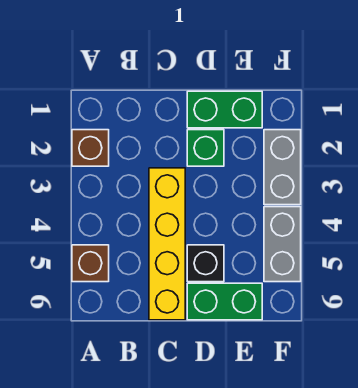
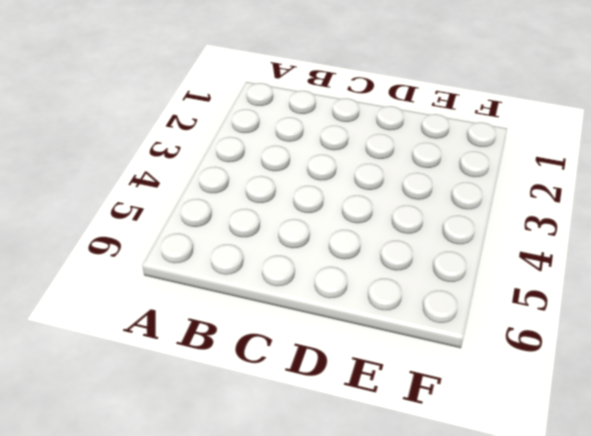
none -> brown 1x1 brick [72,130,109,166]
none -> brown 1x1 brick [72,245,109,282]

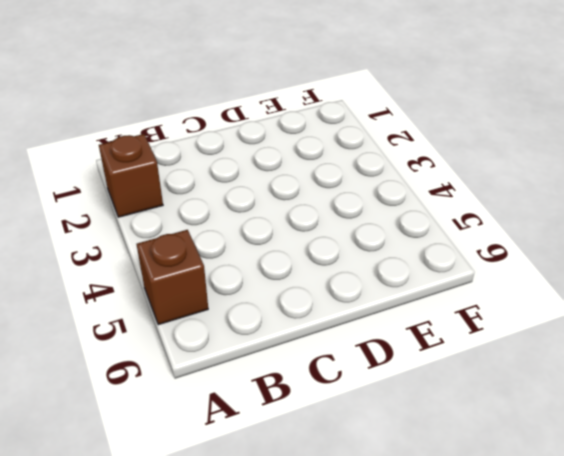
none -> yellow 1x4 brick [149,168,185,320]
none -> green 1x2 brick [187,91,262,128]

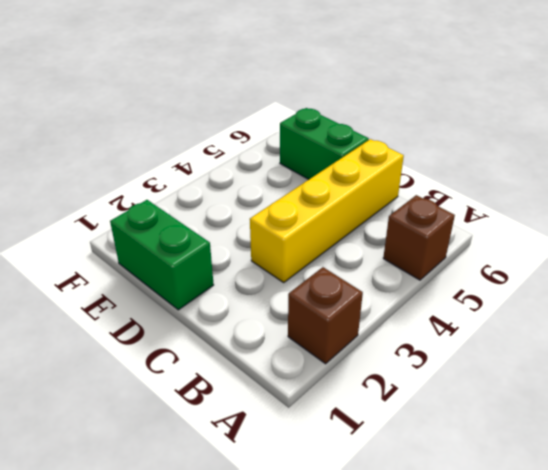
none -> green 1x1 brick [187,130,224,166]
none -> black 1x1 brick [187,245,224,282]

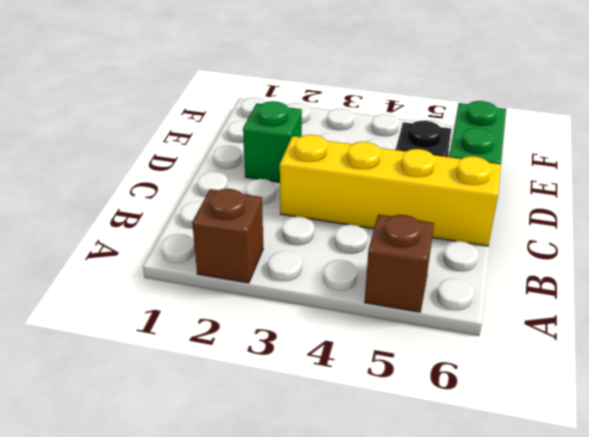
none -> green 1x2 brick [187,91,262,128]
none -> grey 1x2 brick [264,130,301,205]

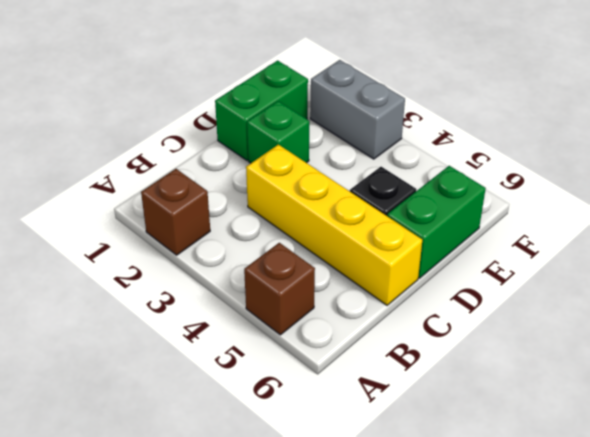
none -> grey 1x2 brick [264,207,301,282]

